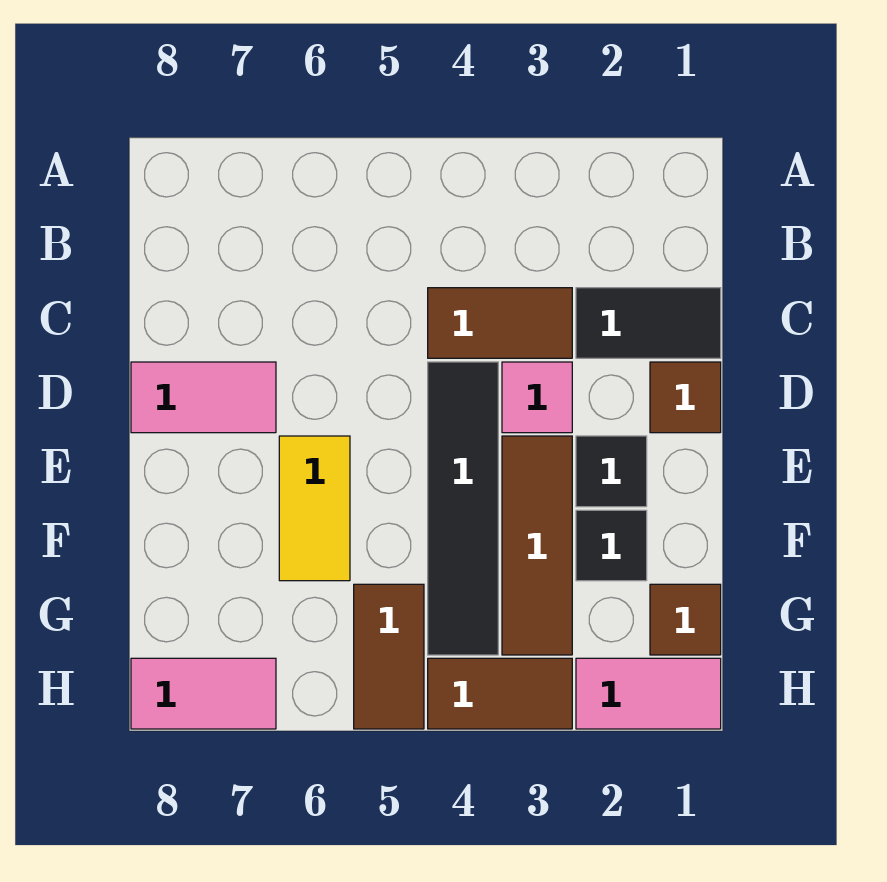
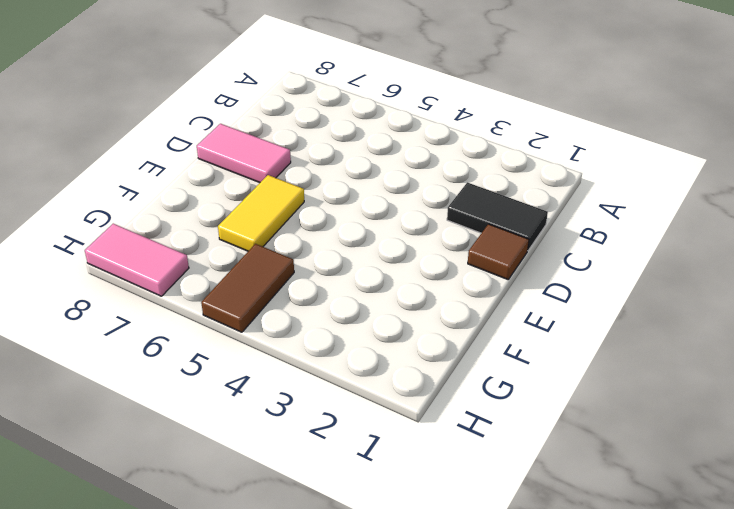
none -> brown 1x2 tile [428,288,572,358]
none -> pink 1x1 tile [502,362,572,433]
none -> black 1x4 tile [428,362,498,655]

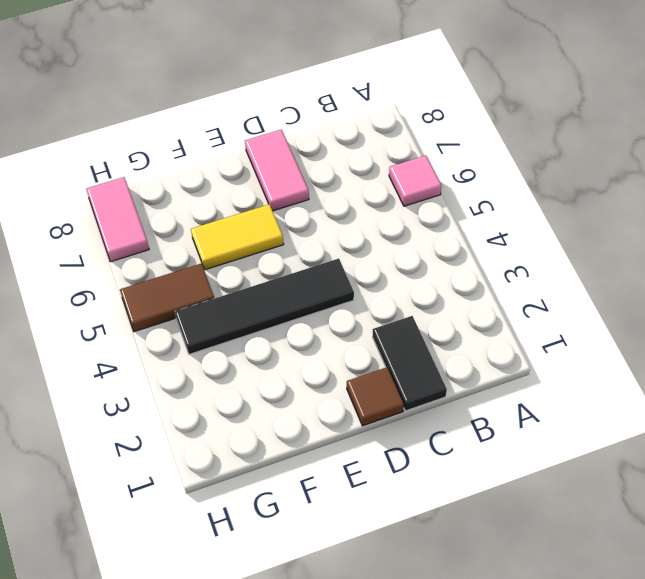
pink 1x1 tile [389,155,442,206] -> pink 1x1 tile moved to [502,362,572,433]
none -> brown 1x2 tile [428,288,572,358]
none -> black 1x1 tile [576,436,647,507]
none -> brown 1x3 tile [502,436,572,655]

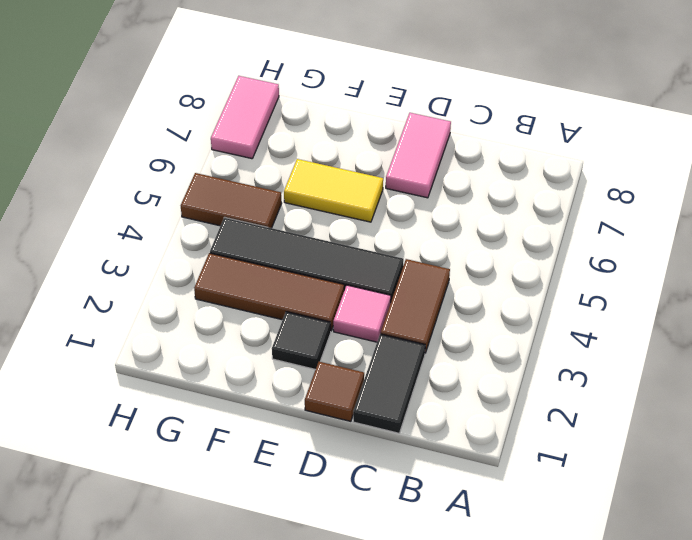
none -> black 1x1 tile [576,510,647,581]
none -> brown 1x1 tile [650,584,721,655]
none -> pink 1x2 tile [576,658,721,729]

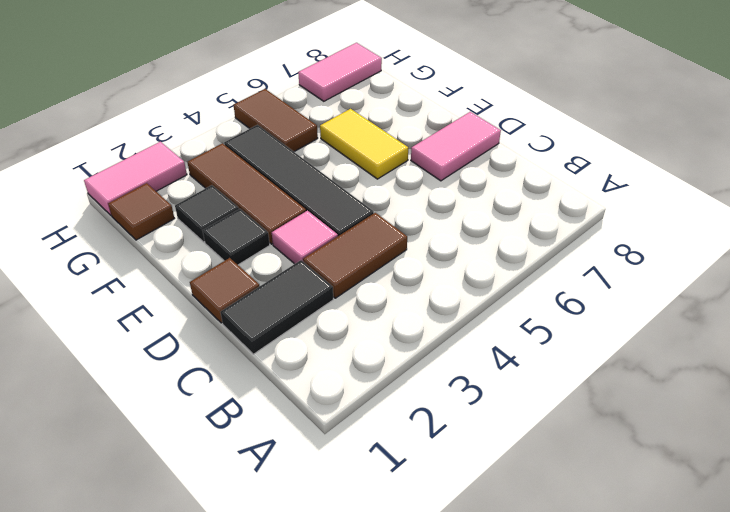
none -> brown 1x2 tile [428,658,572,729]

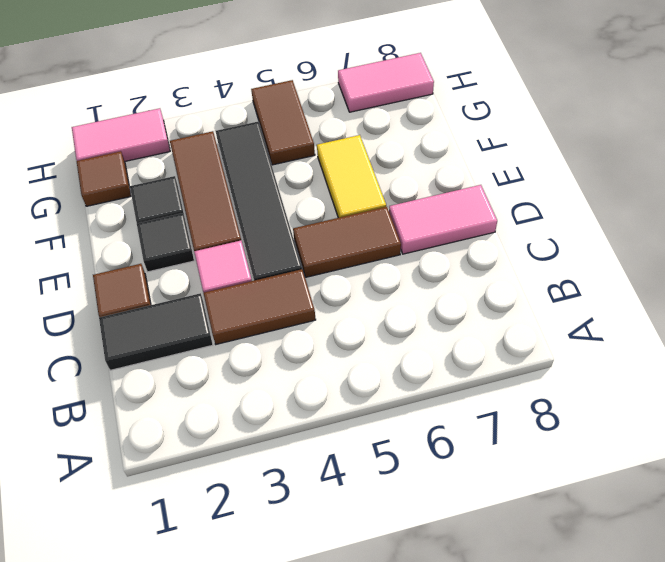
brown 1x2 tile [293,207,401,277] -> brown 1x2 tile moved to [428,658,572,729]

